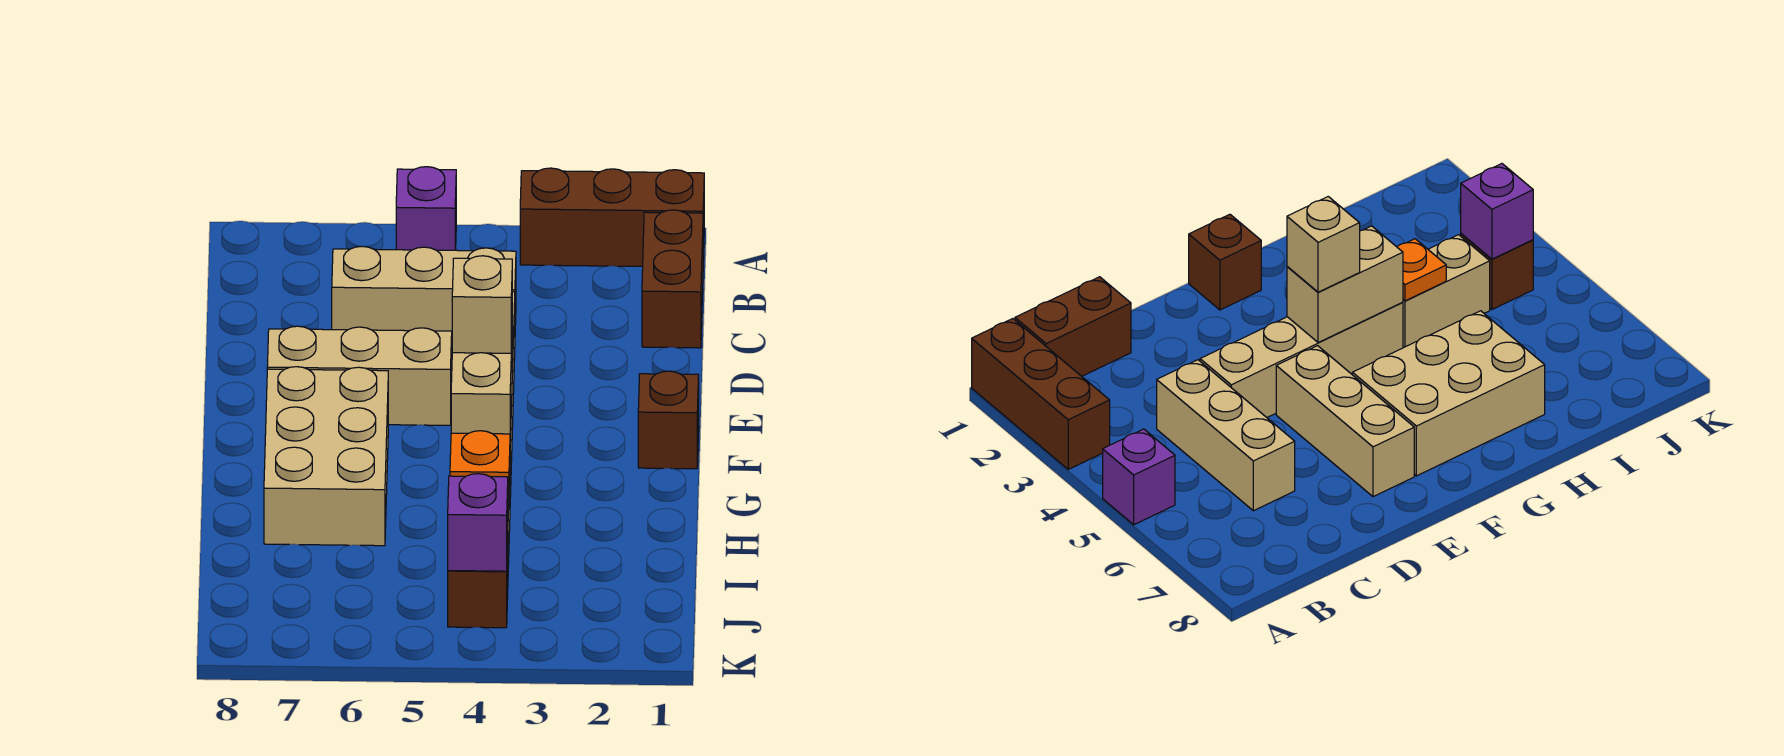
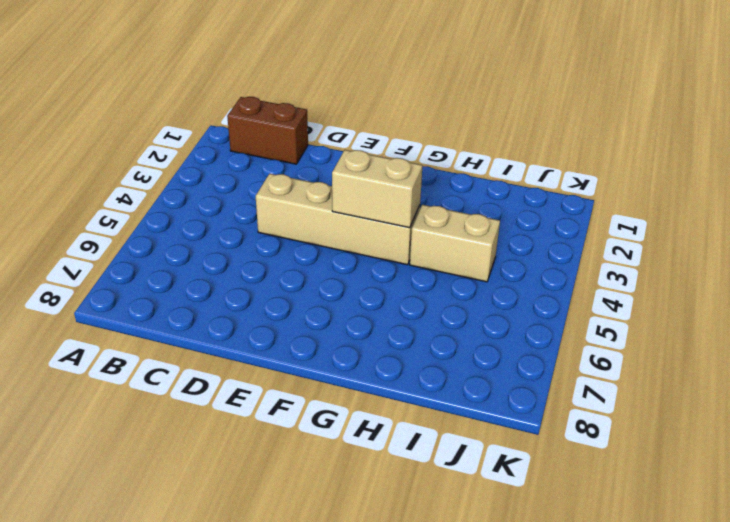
none -> brown 1x3 brick [520,168,704,267]
none -> purple 1x1 brick [396,167,456,250]
none -> tan 1x3 brick [332,246,516,331]

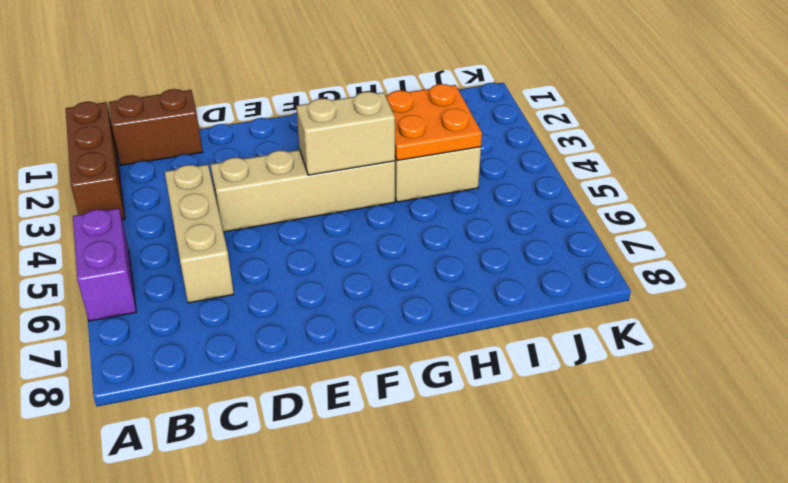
purple 1x2 brick [73,208,136,321] -> purple 1x1 brick [396,167,456,250]
orange 2x2 plate [386,84,482,161] -> orange 1x1 plate [450,431,510,491]
none -> tan 1x3 brick [267,326,452,425]
none -> brown 1x1 brick [638,371,699,469]
none -> tan 2x3 brick [264,367,388,546]

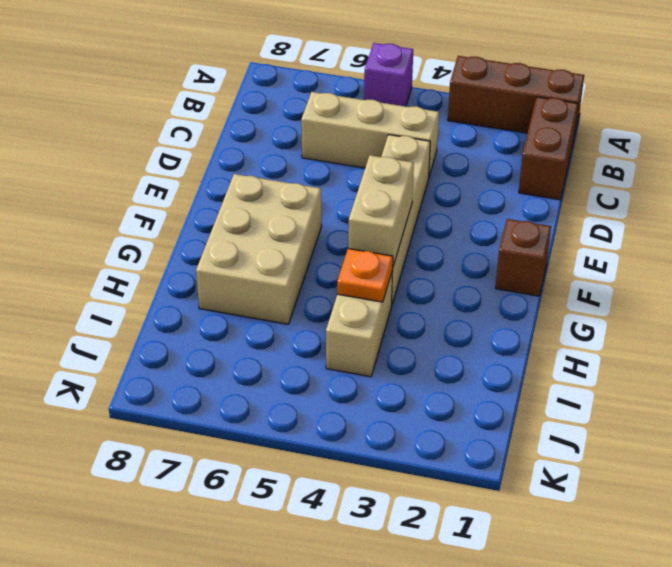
none -> tan 1x3 brick [267,326,452,425]
none -> brown 1x1 brick [448,545,508,628]
none -> purple 1x1 brick [448,474,508,571]

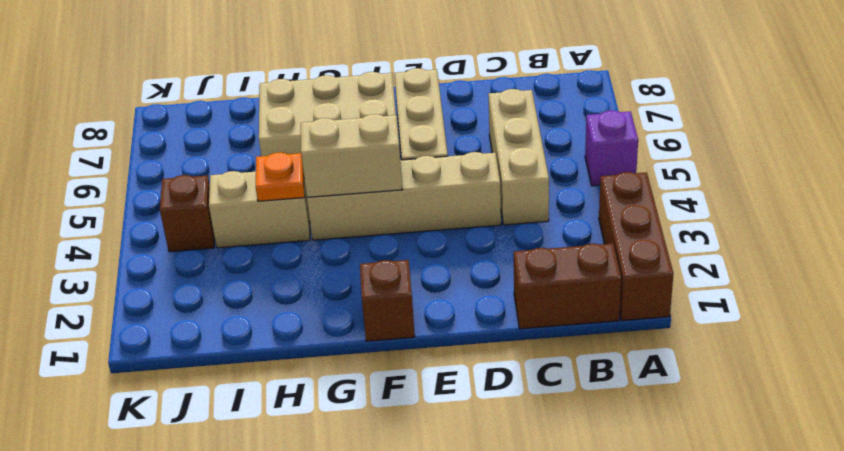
none -> purple 1x1 brick [448,474,508,571]
none -> tan 1x1 brick [452,256,512,353]

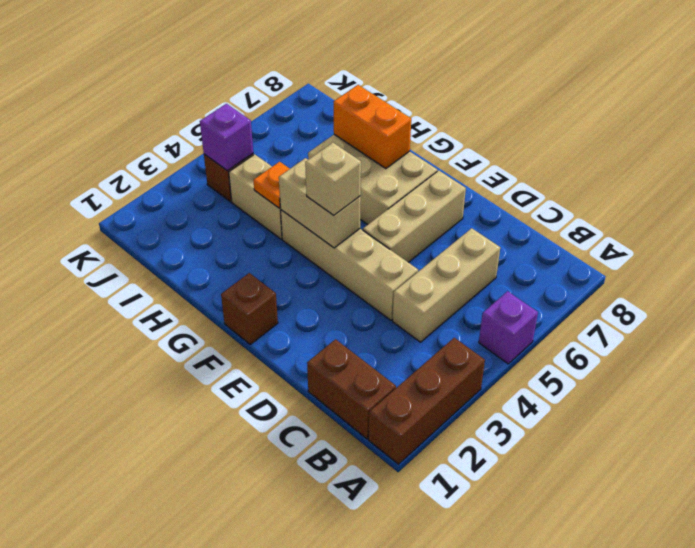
orange 1x2 brick [334,85,411,169] -> none

